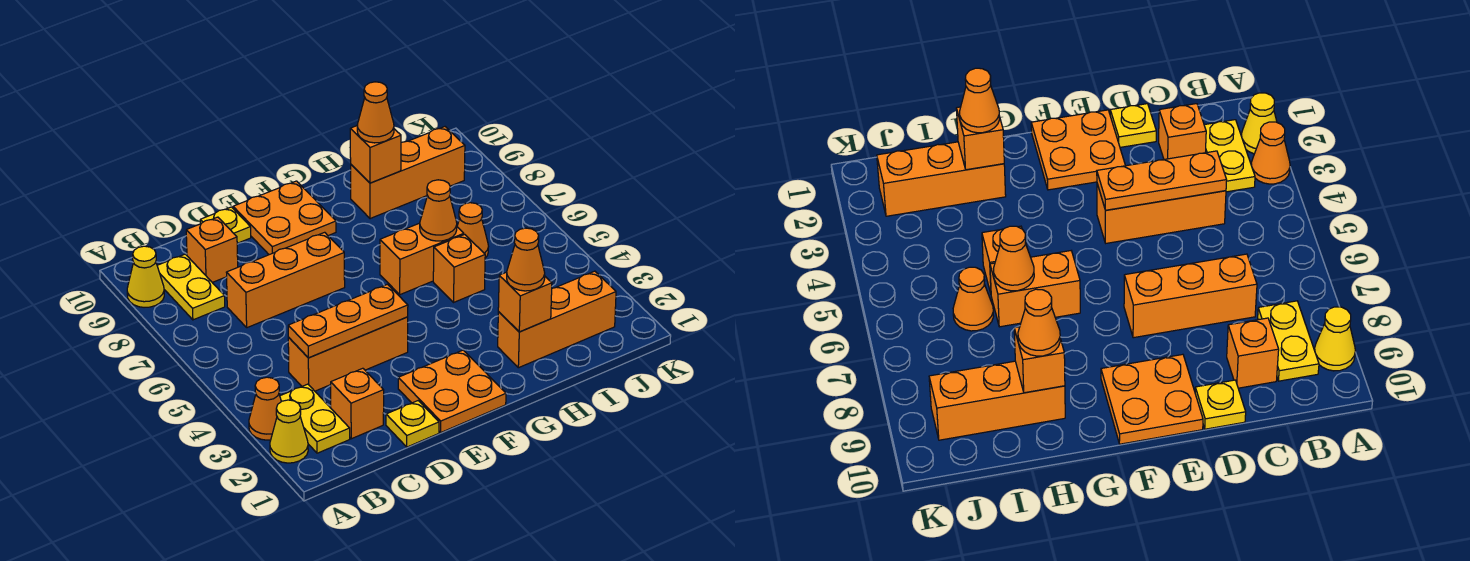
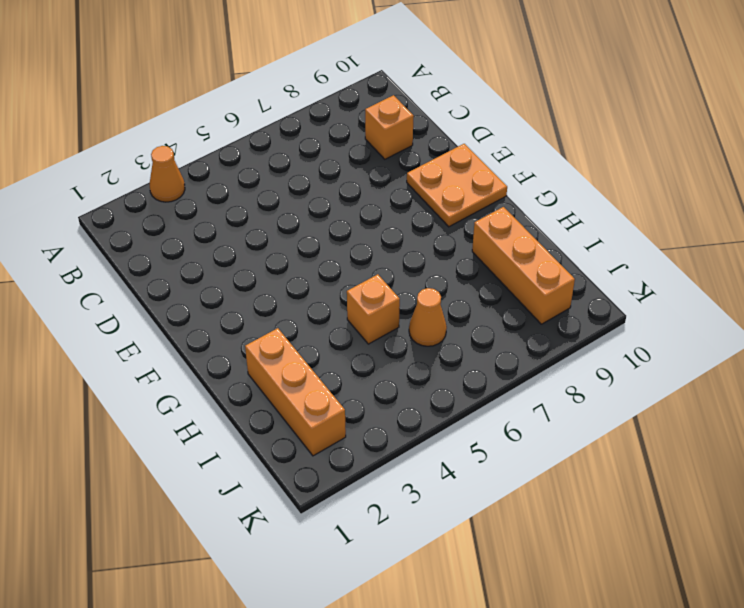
none -> yellow 1x1 cone [270,400,308,463]
none -> yellow 1x1 cone [127,246,164,307]
none -> yellow 1x2 plate [280,384,350,453]

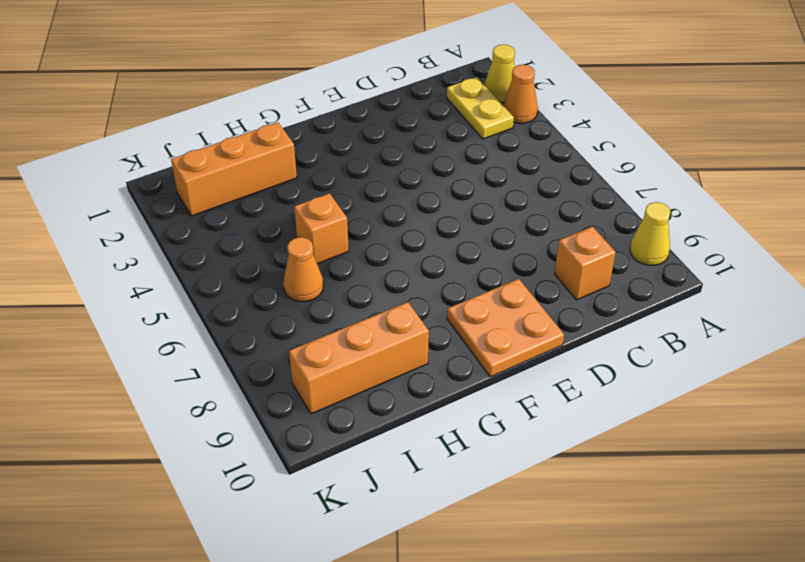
none -> yellow 1x2 plate [157,254,225,320]
none -> orange 1x1 brick [331,368,384,439]
none -> orange 1x3 brick [288,317,408,391]

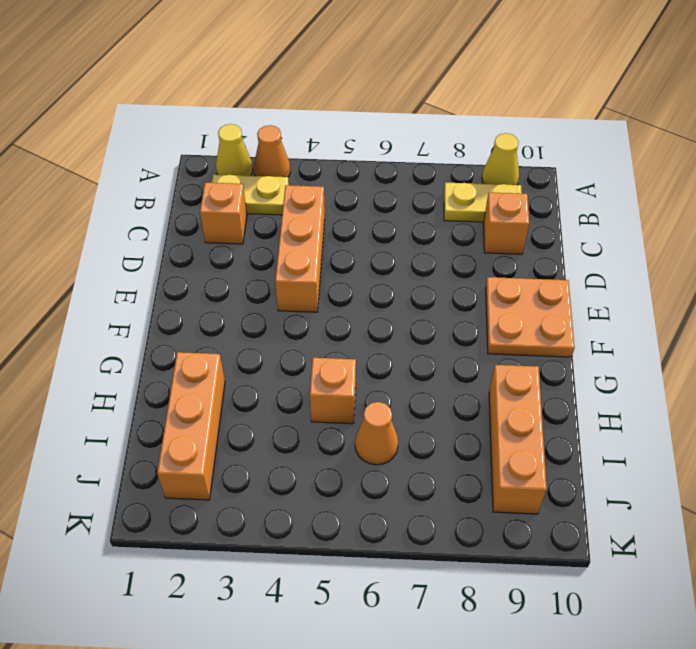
none -> orange 1x3 brick [226,232,345,328]
none -> yellow 1x1 plate [386,401,439,447]
none -> yellow 1x1 plate [200,207,251,243]

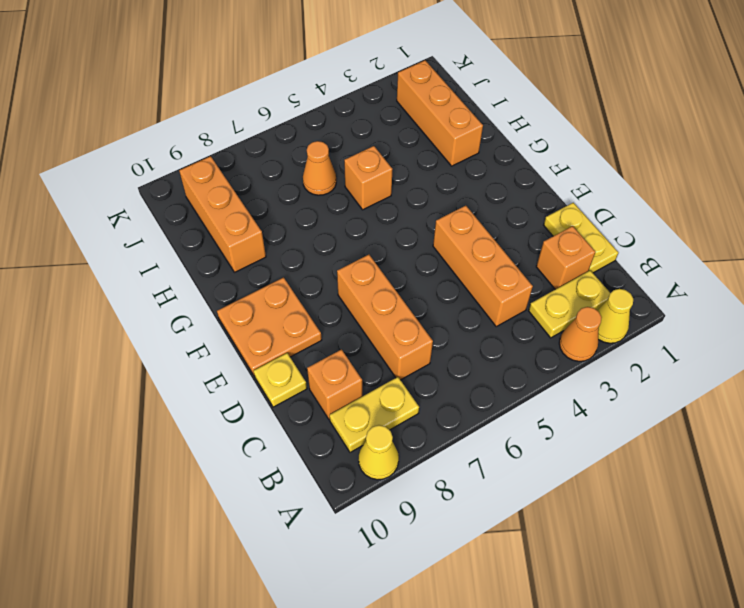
yellow 1x2 plate [544,203,618,273] -> yellow 1x1 plate [386,401,439,447]
none -> orange 2x2 plate [398,350,506,432]
none -> orange 1x2 brick [380,223,464,295]
none -> orange 1x3 plate [288,284,408,358]

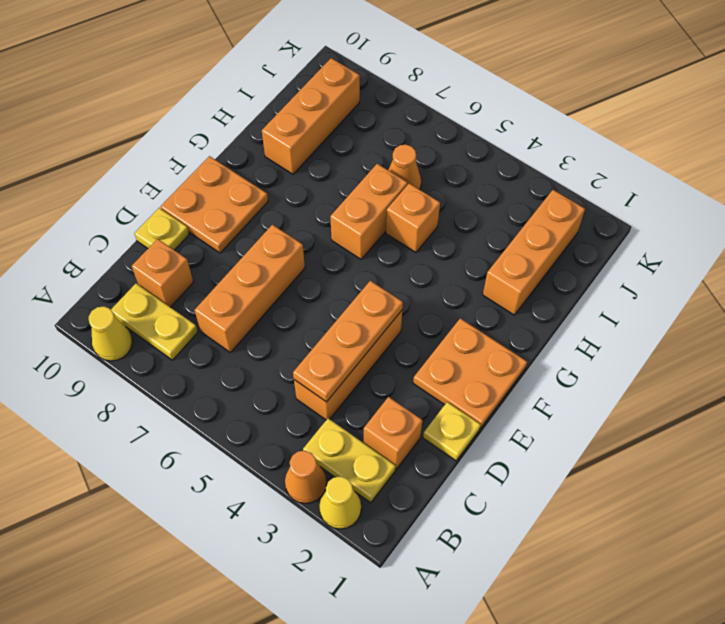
none -> orange 1x1 brick [498,272,552,332]
none -> orange 1x1 cone [420,180,457,241]
none -> orange 1x1 brick [350,126,401,183]

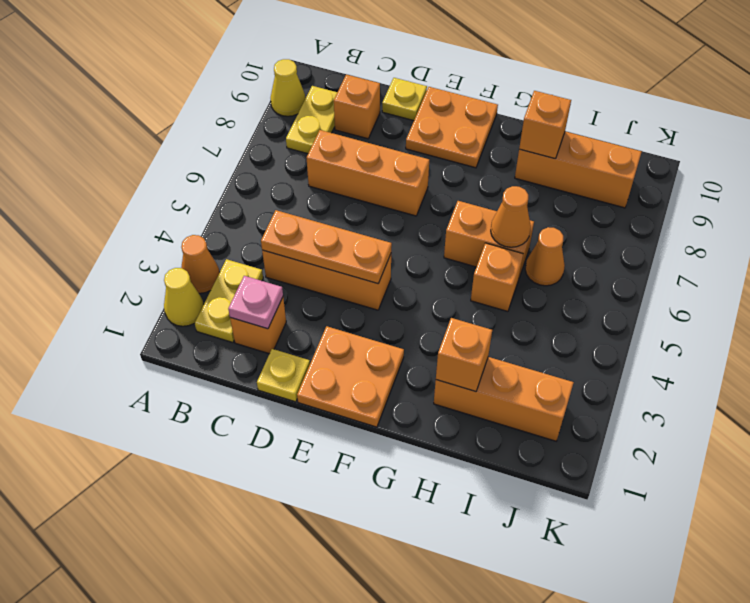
pink 1x1 plate [228,276,283,329] -> none
none -> orange 1x1 cone [507,228,545,291]
none -> orange 1x1 cone [357,82,394,143]

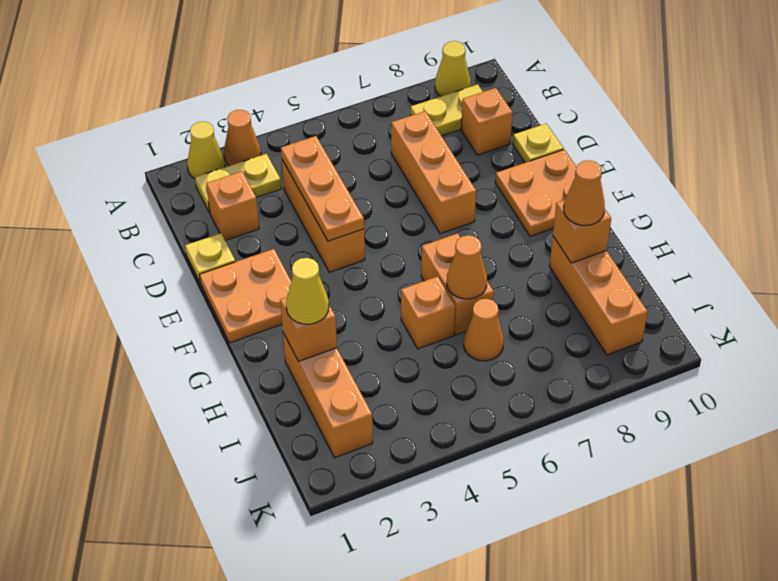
yellow 1x1 cone [286,258,329,324] -> orange 1x1 cone [507,228,545,291]

